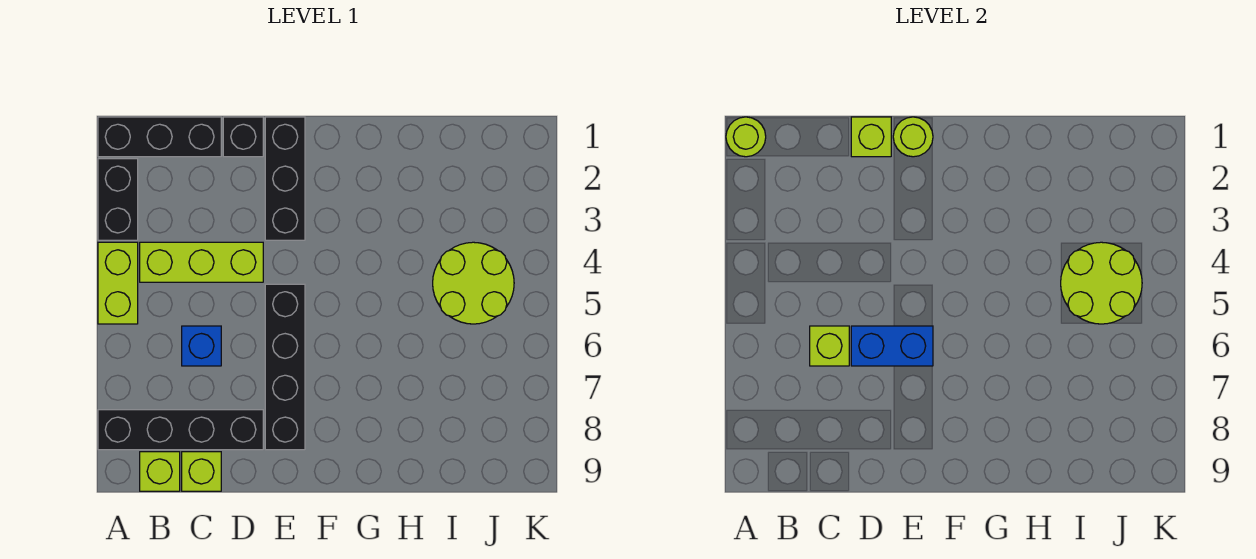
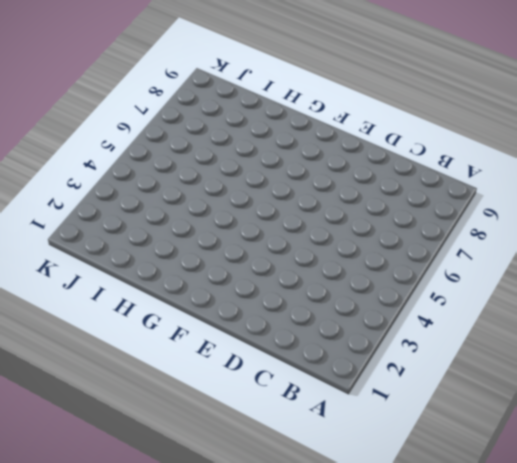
none -> black 1x3 brick [98,117,221,157]
none -> black 1x2 brick [98,159,138,240]
none -> lime 1x2 brick [98,242,138,324]

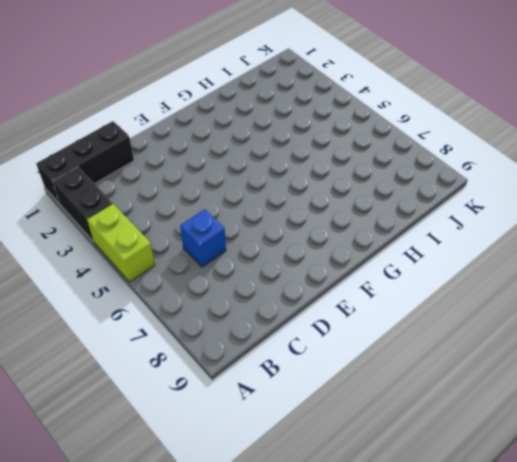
none -> black 1x4 brick [98,410,263,450]
none -> lime 1x3 brick [140,242,263,282]
none -> lime 1x1 brick [140,452,180,491]

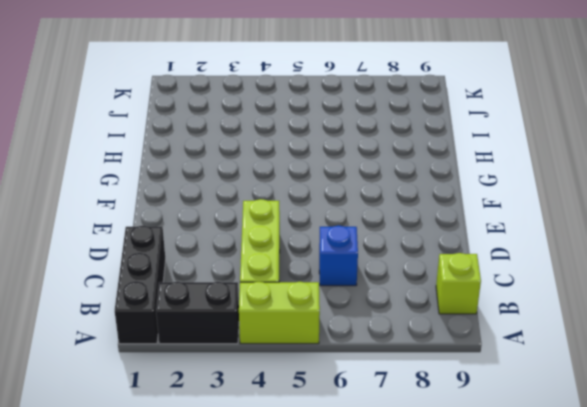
none -> black 1x4 brick [98,410,263,450]
none -> lime 1x1 brick [182,452,221,491]
none -> black 1x1 brick [223,117,263,157]

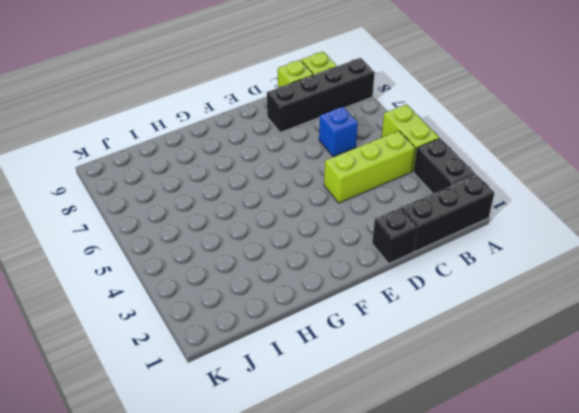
none -> black 1x3 brick [265,117,305,240]
none -> black 1x4 brick [265,284,305,450]
none -> lime 2x2 round brick [433,242,514,324]

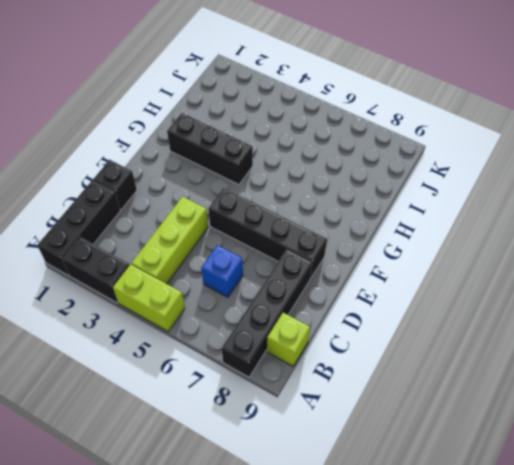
black 1x3 brick [167,113,253,185] -> black 1x3 brick moved to [265,117,305,240]
none -> lime 1x1 brick [182,452,221,491]
none -> lime 2x2 round brick [433,242,514,324]
none -> lime 1x1 round brick [726,117,766,157]

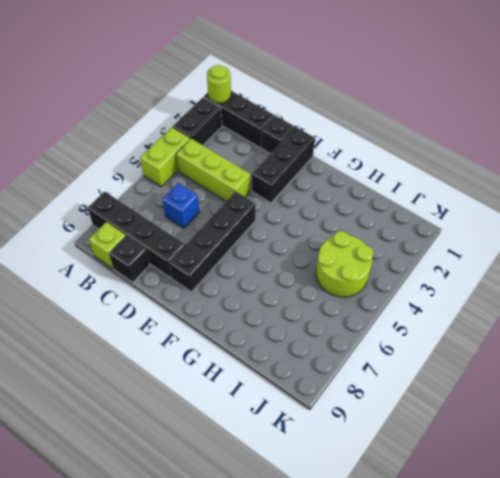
black 1x1 brick [109,236,149,282] -> lime 1x1 brick [182,452,221,491]
none -> lime 1x1 brick [810,326,849,366]
none -> lime 1x1 brick [851,117,891,157]
none -> blue 1x2 brick [851,326,933,366]

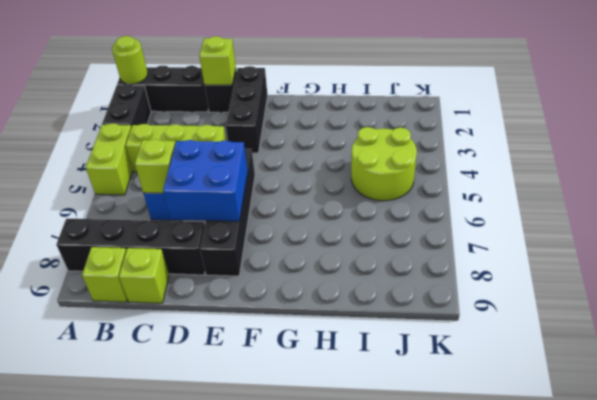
blue 2x2 brick [163,140,248,221] -> blue 1x2 brick [851,326,933,366]
none -> lime 1x1 round brick [893,117,933,157]
none -> lime 2x2 round brick [1061,242,1142,324]

